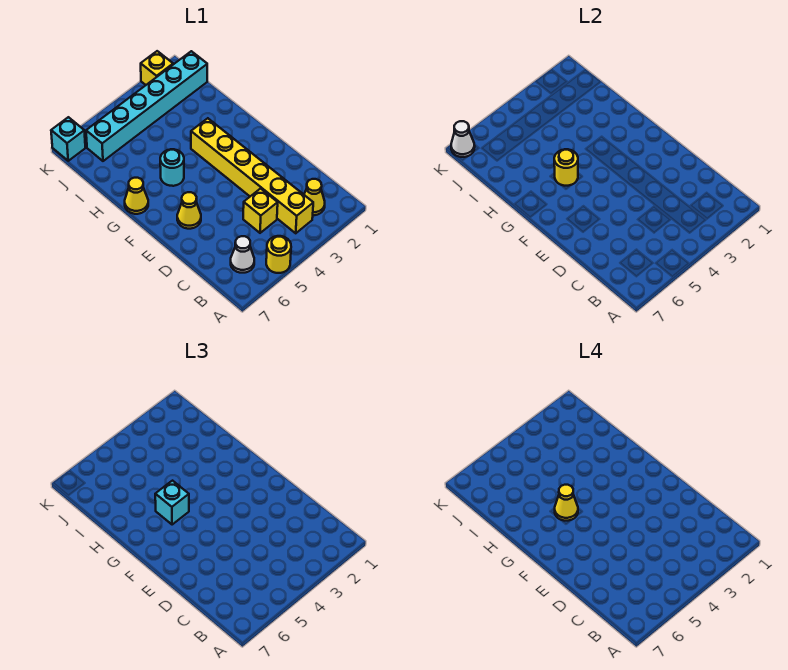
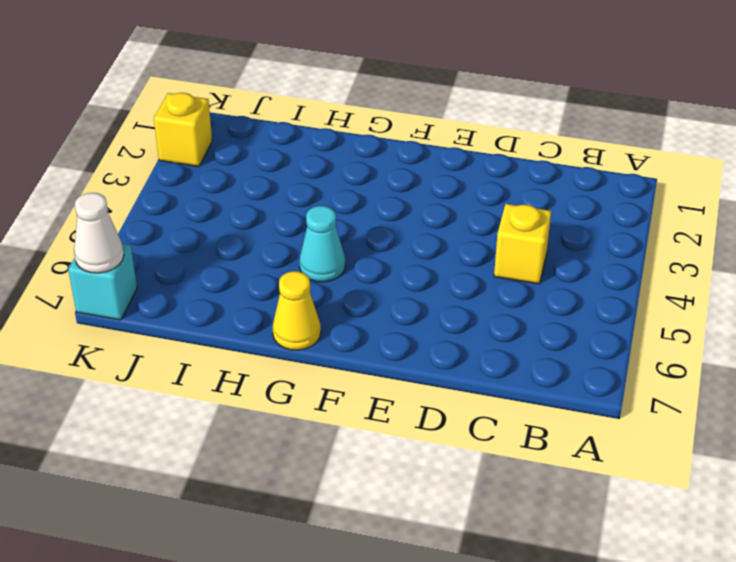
cyan 1x1 cone [299,206,345,282] -> cyan 1x1 round brick [160,149,184,186]
none -> yellow 1x1 round brick [266,236,291,273]
none -> yellow 1x1 cone [304,179,325,215]
none -> yellow 1x6 brick [191,118,313,233]

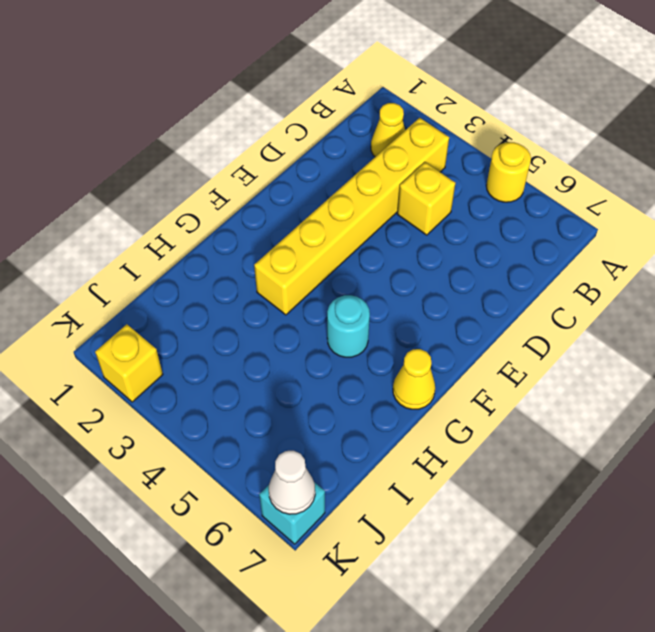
none -> white 1x1 cone [231,236,254,273]
none -> yellow 1x1 cone [177,192,201,229]
none -> cyan 1x6 brick [86,51,207,161]

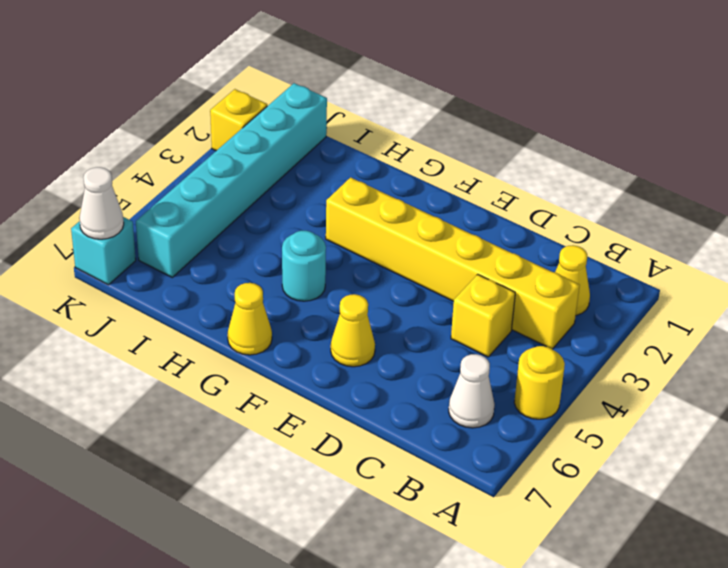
none -> yellow 1x1 round brick [554,149,578,186]
none -> cyan 1x1 brick [155,481,189,525]
none -> yellow 1x1 cone [555,485,578,521]

